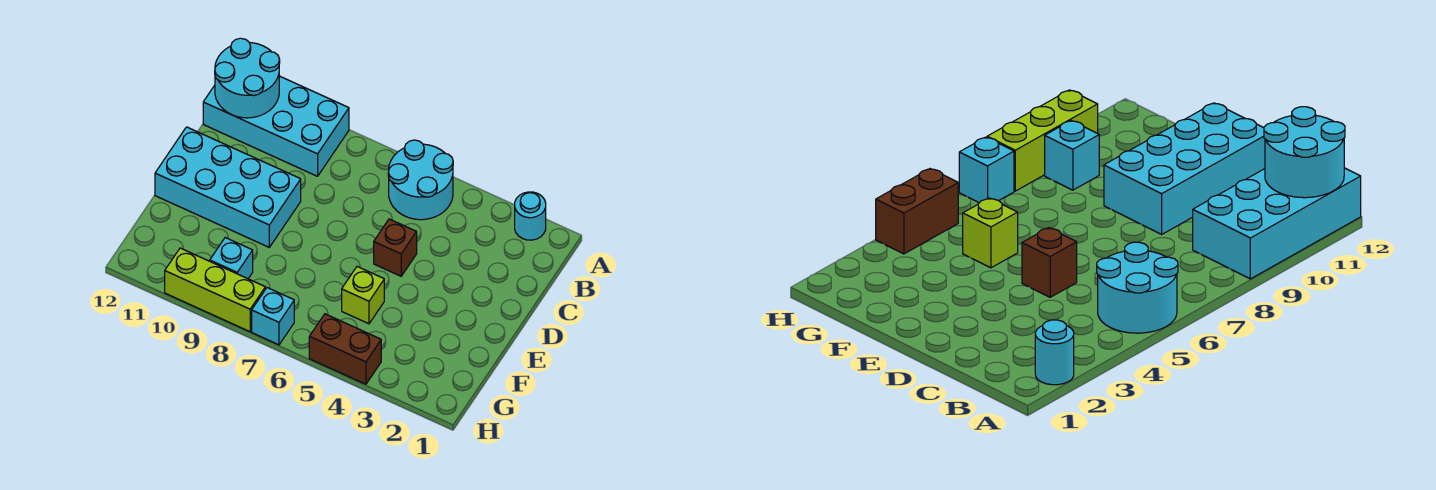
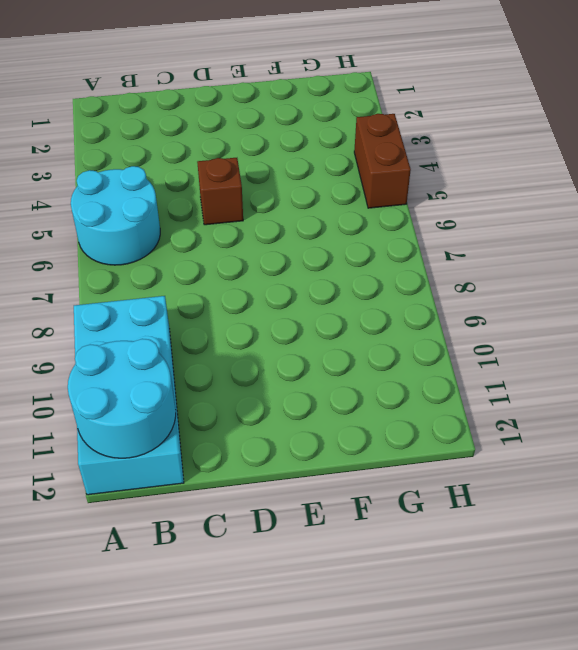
none -> cyan 1x1 round brick [515,192,546,240]
none -> cyan 2x4 brick [155,127,301,247]

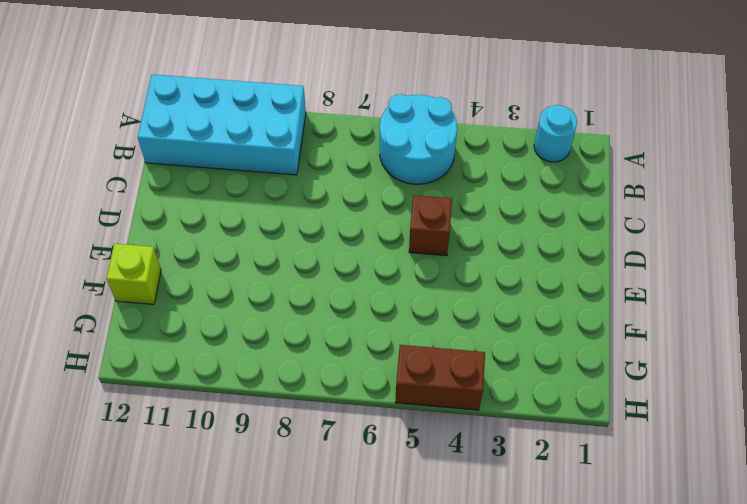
lime 1x1 brick [107,244,161,304] -> lime 1x1 brick moved to [342,267,384,324]
none -> cyan 2x4 brick [155,127,301,247]
none -> cyan 1x1 brick [210,238,253,279]

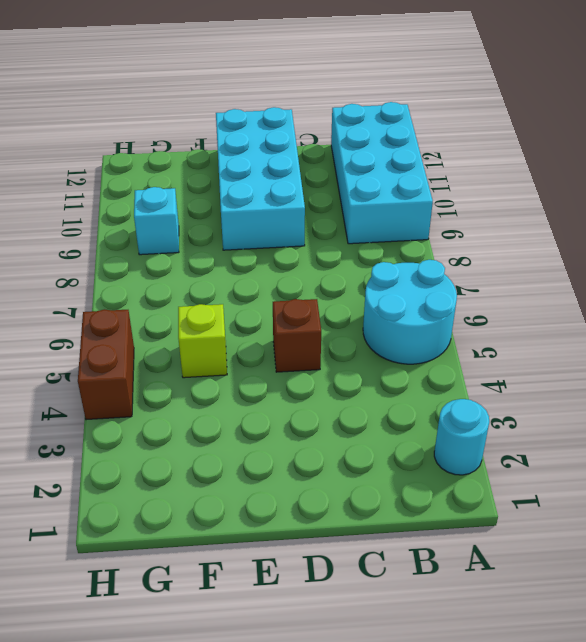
none -> cyan 1x1 brick [252,288,294,345]
none -> lime 1x3 brick [165,248,265,332]

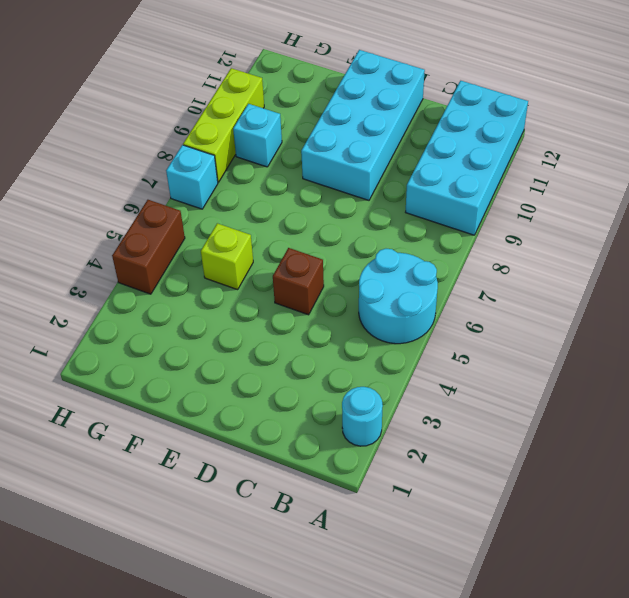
none -> cyan 2x2 round brick [215,38,280,118]

